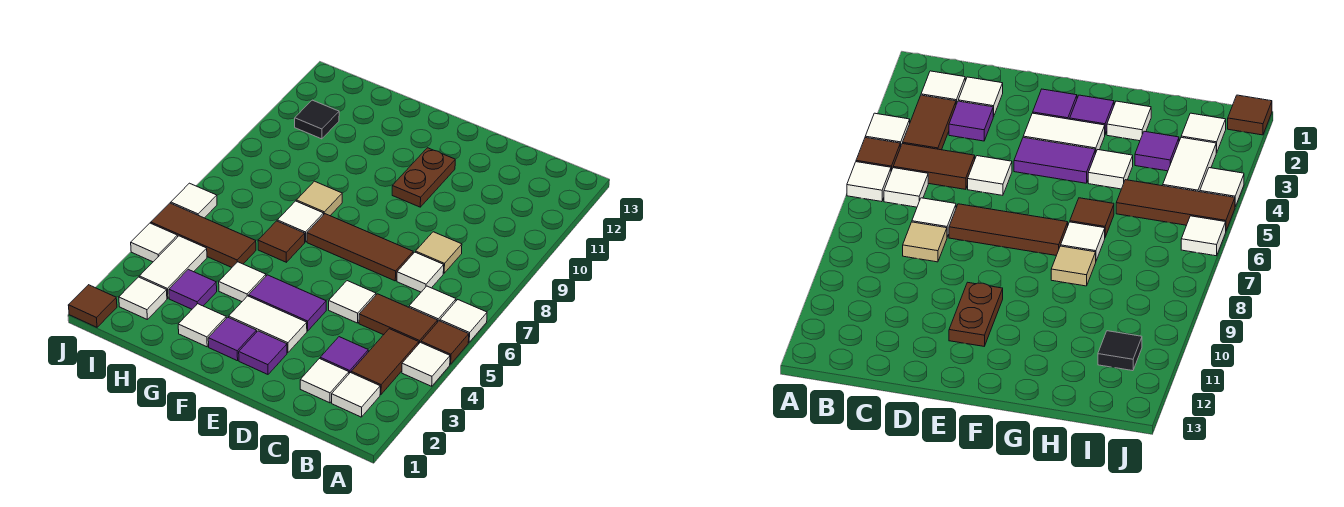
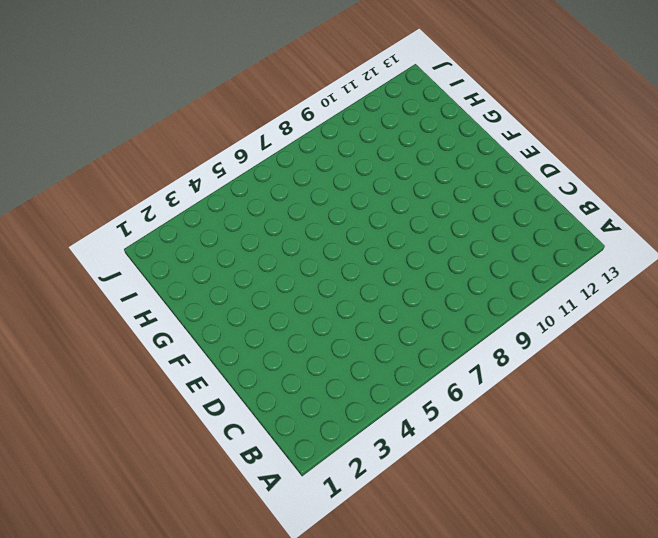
none -> white 1x1 tile [402,342,450,386]
none -> brown 1x1 tile [421,321,469,364]
none -> white 1x1 tile [440,300,487,342]
none -> white 1x1 tile [332,373,380,417]

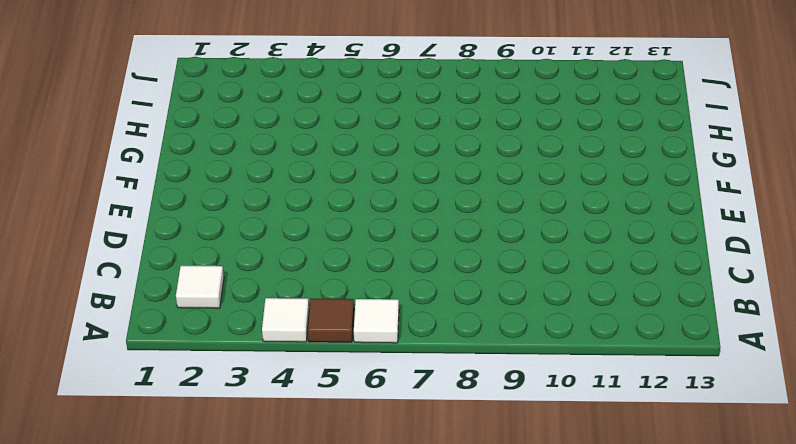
none -> brown 1x2 tile [351,329,419,395]
none -> brown 1x2 tile [359,294,438,343]
none -> white 1x1 tile [409,286,456,321]
none -> white 1x1 tile [300,359,349,403]

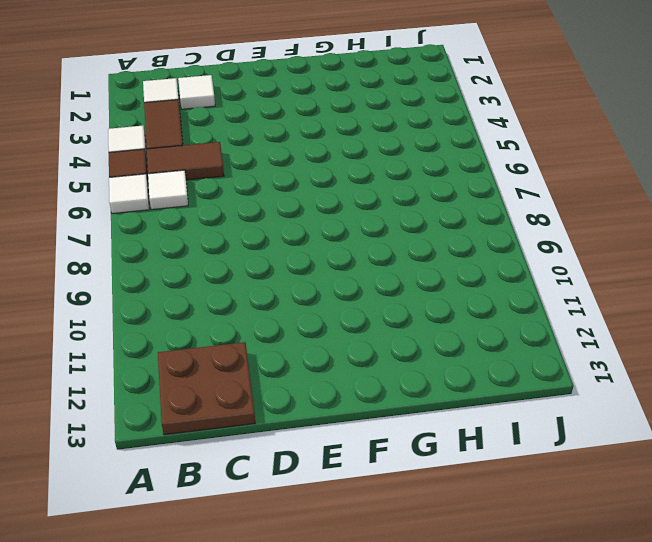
brown 2x2 plate [158,342,255,435] -> none
none -> purple 1x1 tile [320,337,368,373]
none -> white 1x1 tile [397,252,444,292]
none -> tan 1x1 tile [416,232,462,273]
none -> white 1x1 tile [329,281,376,323]

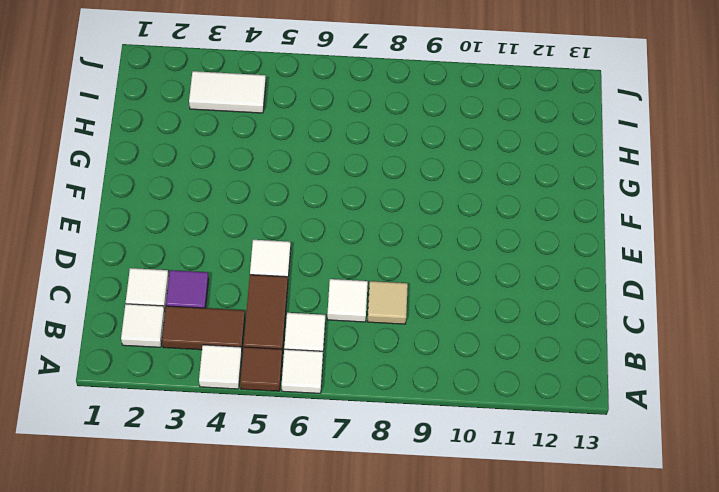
none -> brown 1x3 tile [307,214,413,281]
none -> purple 1x1 tile [239,331,287,374]
none -> white 1x2 tile [229,296,307,353]
none -> purple 1x2 tile [249,275,326,331]

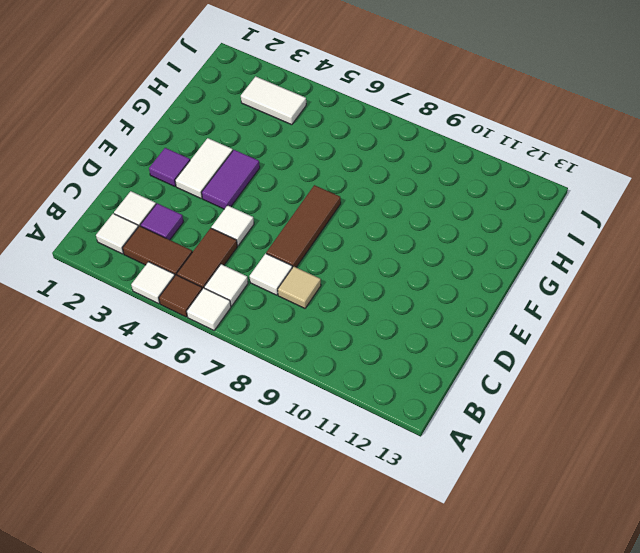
none -> brown 1x2 plate [392,148,455,207]
none -> purple 1x1 tile [208,317,257,361]
none -> white 1x1 tile [178,304,226,347]
none -> white 1x1 tile [219,262,266,302]

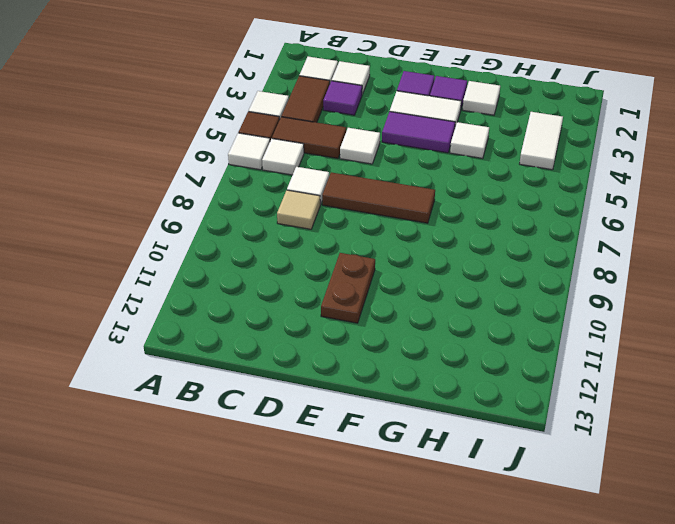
none -> brown 1x1 tile [258,221,305,262]
none -> white 1x1 tile [277,201,324,242]
none -> tan 1x1 tile [296,181,342,216]
none -> purple 1x1 tile [169,269,217,309]

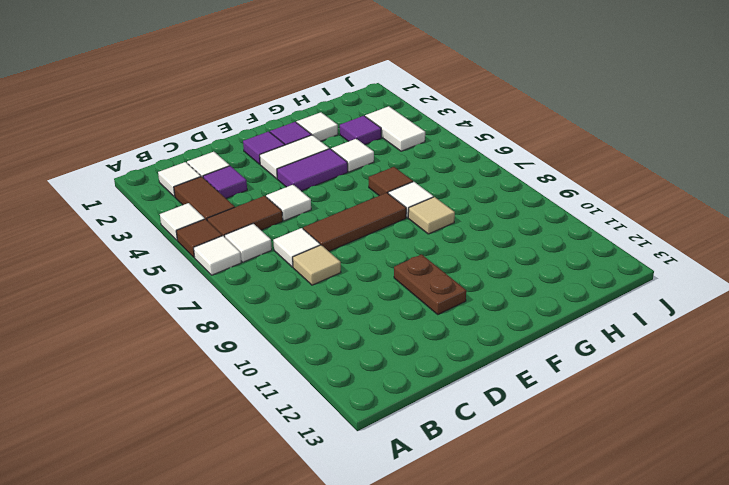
none -> brown 1x3 tile [151,203,256,267]
none -> white 1x1 tile [119,277,167,319]
none -> black 1x1 tile [295,100,339,139]
none -> brown 1x1 tile [68,285,117,327]

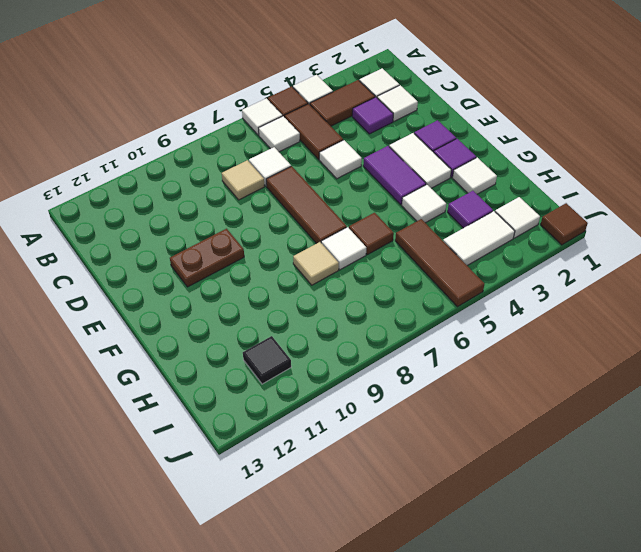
none -> white 1x1 tile [131,223,178,262]
none -> white 1x1 tile [171,183,217,218]

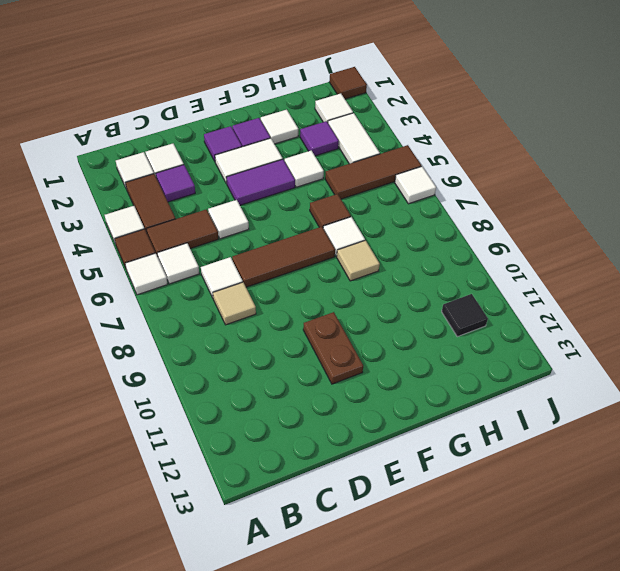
none -> white 1x1 tile [131,223,178,262]

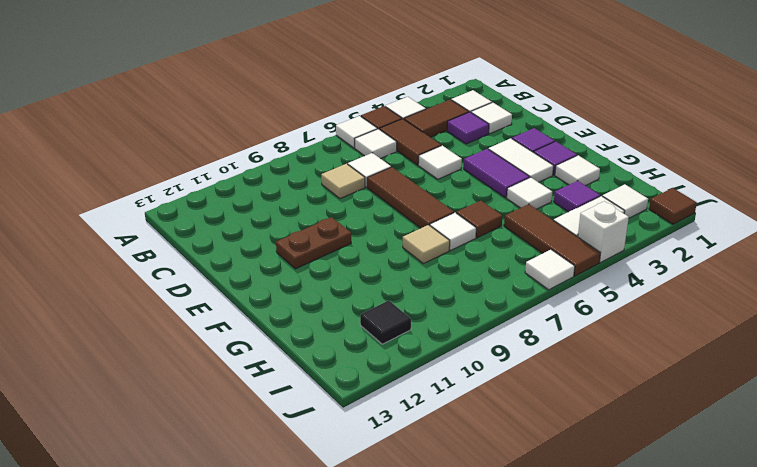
white 1x1 brick [578,201,629,263] -> white 1x1 tile [131,223,178,262]

